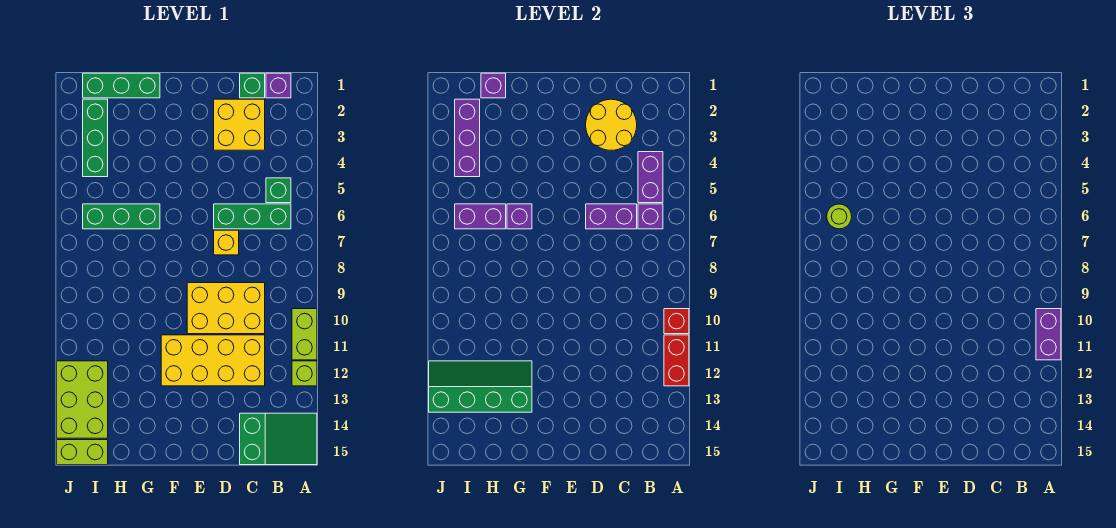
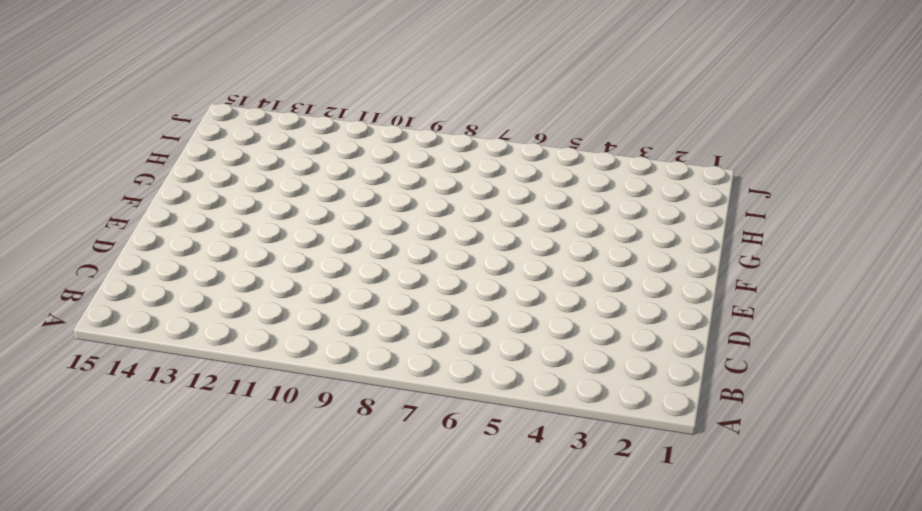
none -> lime 1x2 brick [292,309,317,360]
none -> lime 1x1 brick [292,361,317,386]
none -> green 2x3 slope [240,413,317,465]

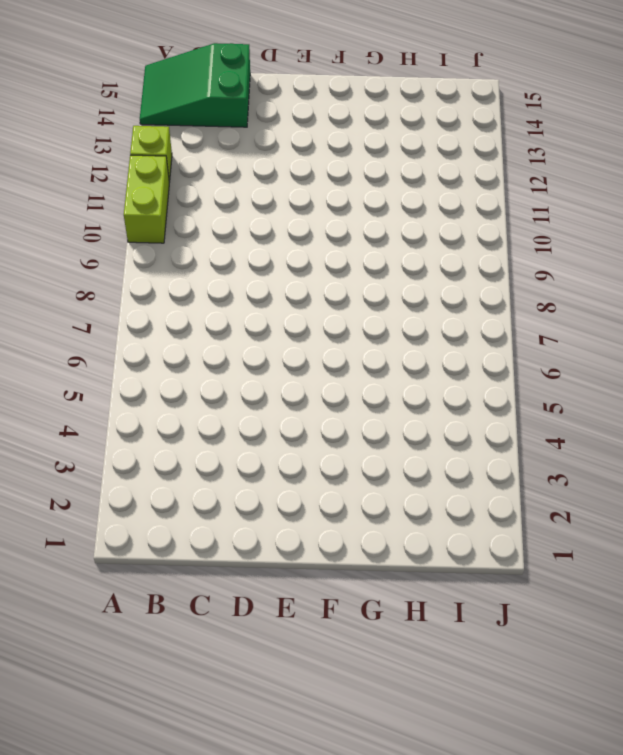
none -> purple 1x1 brick [266,73,291,98]
none -> green 1x1 brick [266,178,291,203]
none -> green 1x3 brick [214,204,291,229]

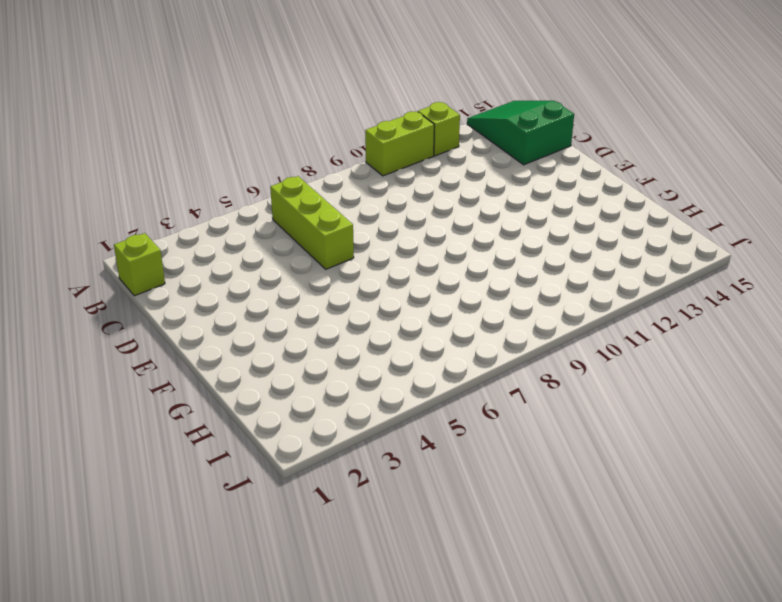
lime 1x1 brick [114,233,165,296] -> purple 1x1 brick [266,73,291,98]
lime 1x3 brick [270,176,354,269] -> green 1x3 brick [214,204,291,229]
none -> green 1x1 brick [266,178,291,203]
none -> green 1x1 brick [240,73,265,98]
none -> yellow 2x2 brick [214,99,265,150]

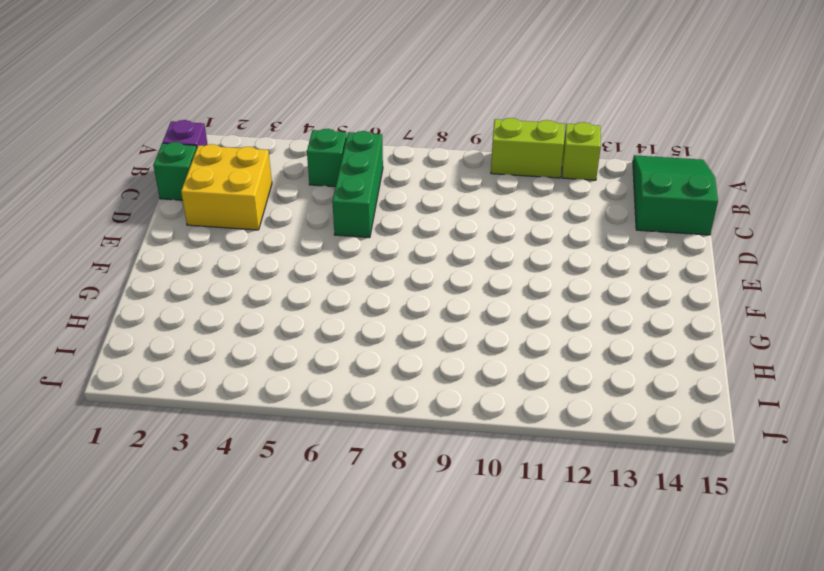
none -> yellow 2x3 brick [187,283,265,334]
none -> yellow 2x4 brick [161,335,265,386]
none -> yellow 1x1 brick [214,230,239,255]

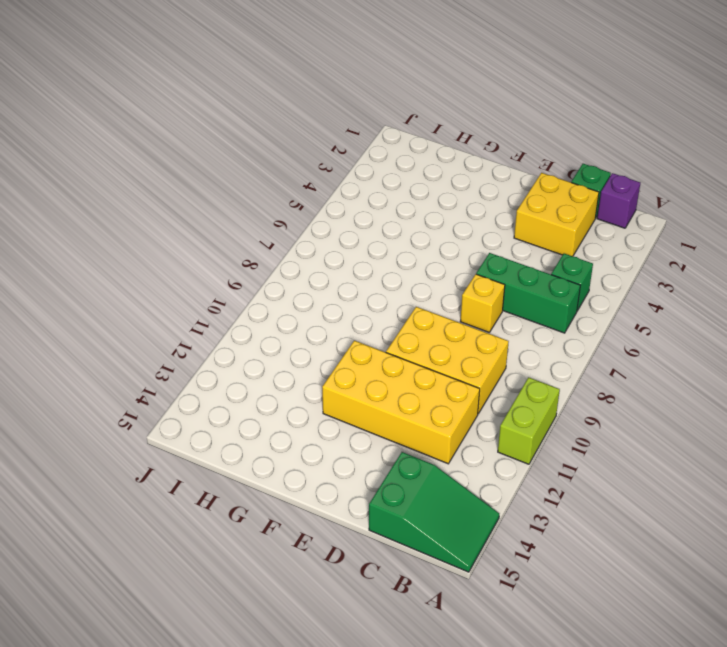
none -> lime 1x1 brick [292,361,317,386]
none -> green 1x3 brick [83,73,160,98]
none -> green 1x3 brick [83,204,160,229]

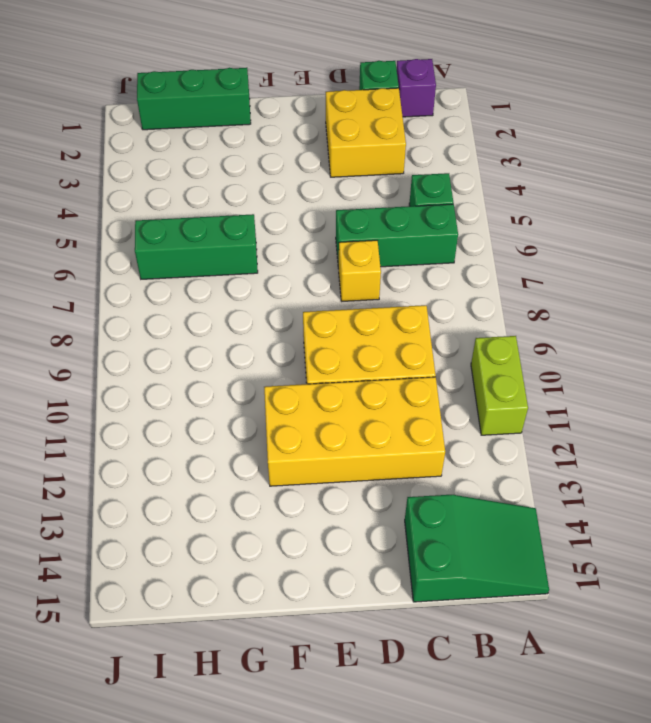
none -> lime 1x1 brick [292,361,317,386]
none -> green 1x3 brick [83,99,108,177]
none -> lime 2x3 brick [57,361,108,438]

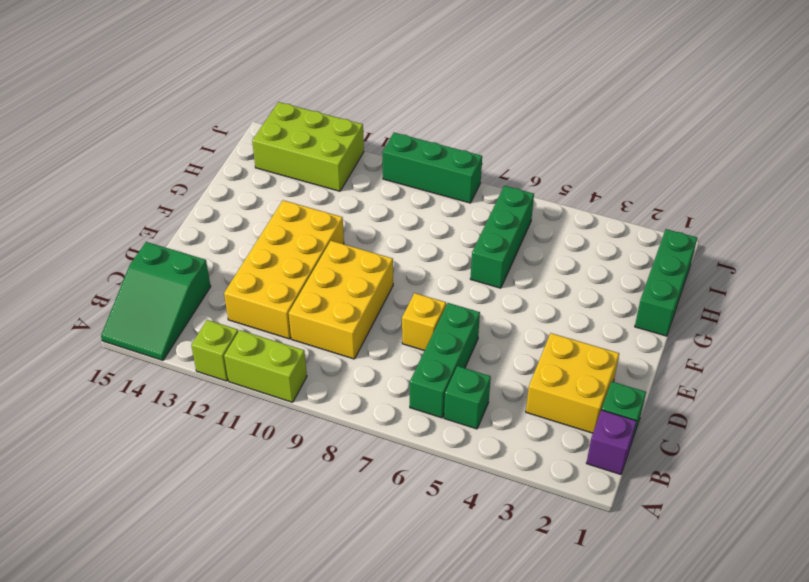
green 1x3 brick [382,133,482,203] -> green 1x3 brick moved to [83,99,108,177]
none -> lime 1x2 brick [57,440,108,465]
none -> red 1x1 brick [664,309,689,334]
none -> red 1x2 brick [664,335,689,386]

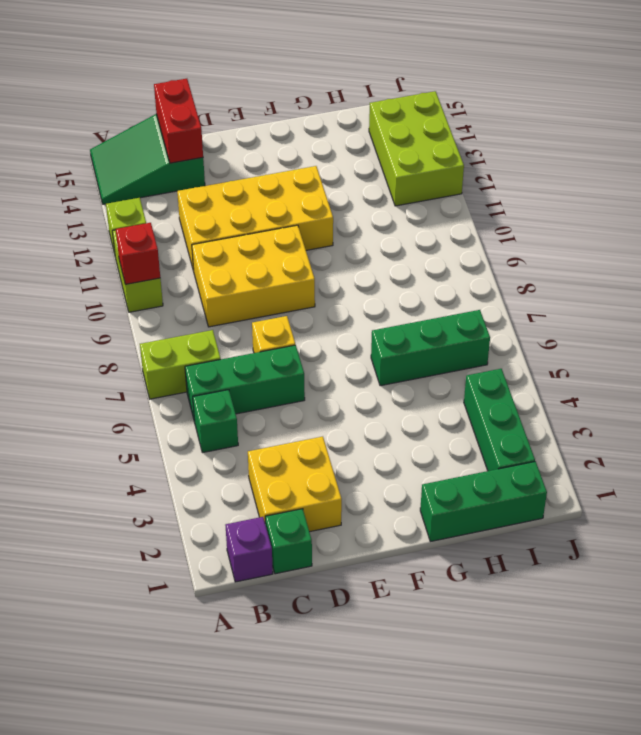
lime 1x2 brick [140,330,221,399] -> lime 1x2 brick moved to [57,440,108,465]
red 1x2 brick [154,79,203,163] -> red 1x2 brick moved to [664,335,689,386]
none -> purple 1x2 brick [638,152,663,203]
none -> purple 1x1 brick [638,204,663,229]
none -> yellow 2x2 round brick [586,99,637,150]

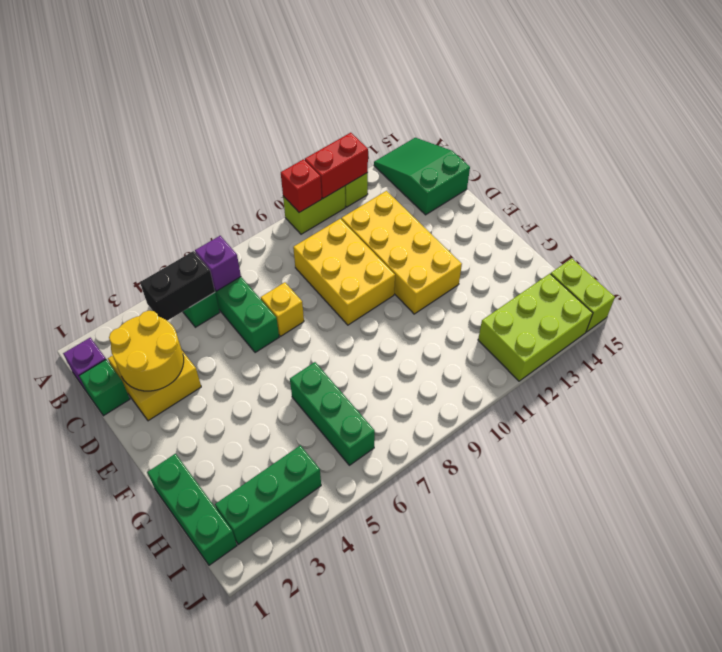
black 1x2 brick [140,251,215,321] -> purple 1x2 brick [638,152,663,203]
none -> purple 1x2 brick [586,204,637,229]
none -> purple 1x1 brick [507,204,532,229]
none -> green 2x4 slope [429,361,532,412]

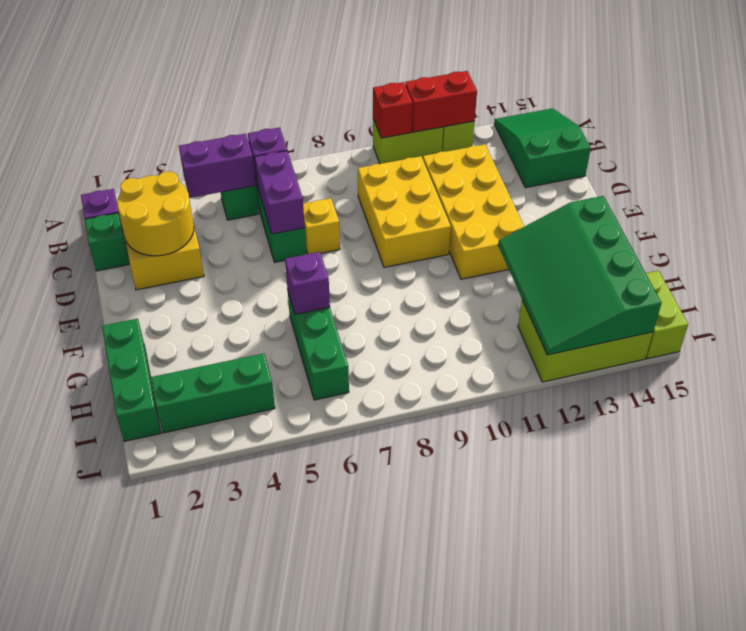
green 3x4 slope [498,196,662,355] -> green 2x4 slope [429,361,532,412]
none -> purple 1x1 brick [481,73,506,98]
none -> purple 1x2 brick [455,204,506,229]
none -> purple 1x3 brick [455,99,480,177]

